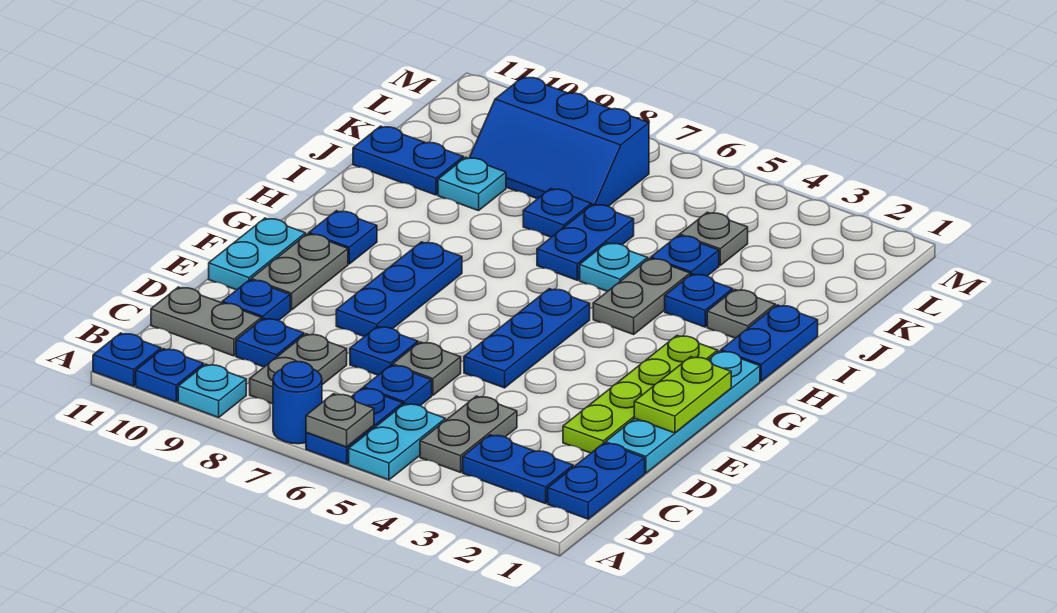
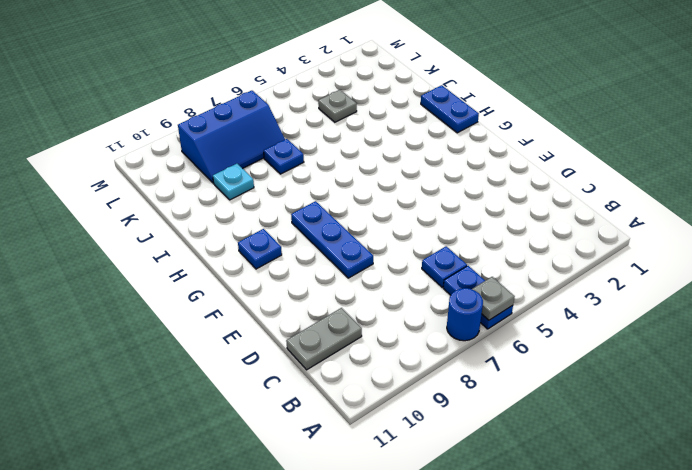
none -> cyan 1x2 plate [349,404,445,480]
none -> cyan 1x1 plate [178,364,246,417]
none -> blue 1x1 plate [136,349,204,402]
none -> blue 1x1 plate [93,333,161,386]

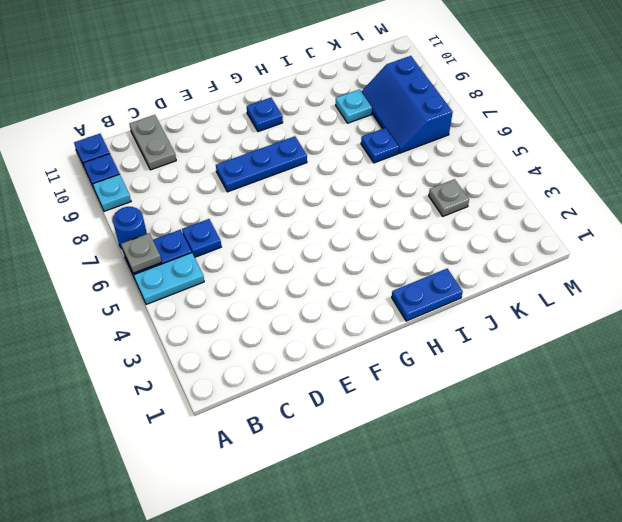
none -> blue 1x2 plate [548,443,645,519]
none -> blue 1x2 plate [463,435,573,504]
none -> grey 1x2 plate [420,396,517,472]
none -> grey 1x2 plate [250,334,347,404]

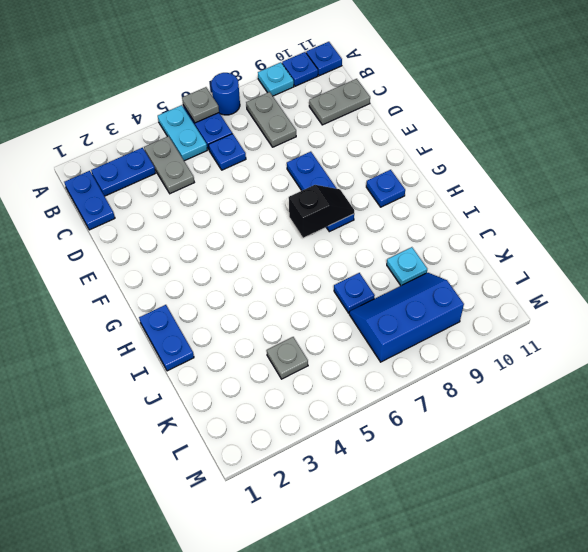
black 1x2 slope [289,185,354,238] -> none
none -> blue 1x1 plate [236,318,304,367]
none -> cyan 1x4 plate [605,351,760,473]
none -> lime 1x4 plate [563,336,718,453]
none -> grey 1x1 plate [393,342,461,395]

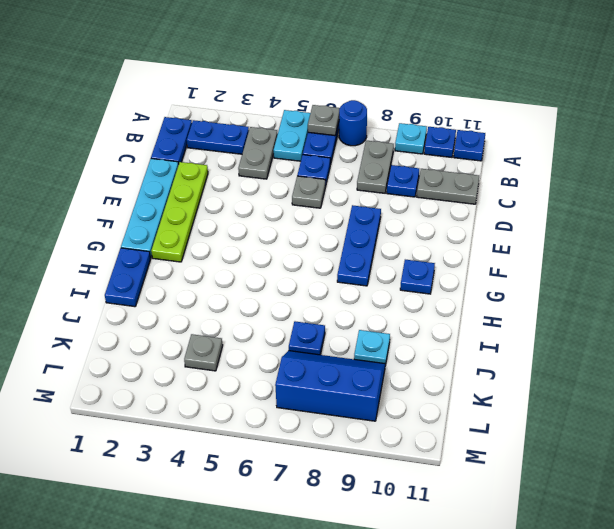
none -> blue 1x1 plate [350,326,418,375]
none -> blue 1x1 plate [222,280,290,320]
none -> blue 1x3 plate [464,289,590,388]
none -> grey 1x2 plate [251,234,348,310]

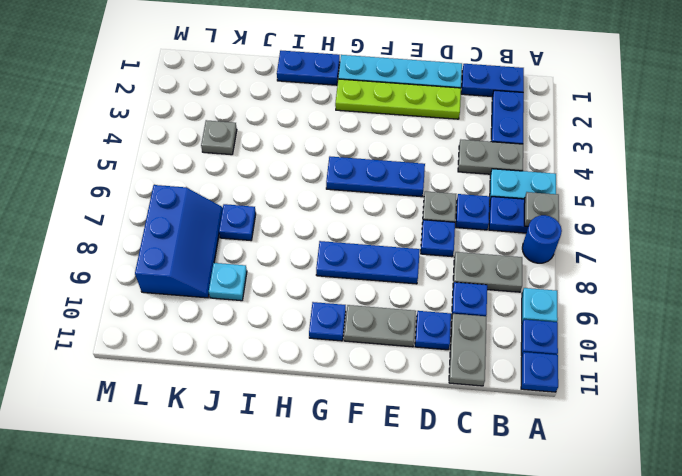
none -> cyan 1x2 plate [209,218,305,290]
none -> grey 1x2 plate [593,258,690,334]
none -> grey 1x1 plate [707,290,775,338]
none -> blue 1x1 plate [665,274,733,327]

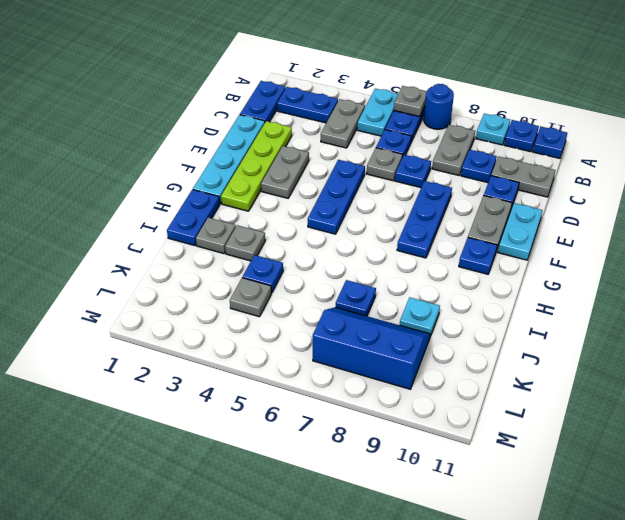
grey 1x2 plate [261,146,309,198] -> grey 1x2 plate moved to [593,258,690,334]
grey 1x1 plate [225,225,265,261] -> blue 1x1 plate [665,274,733,327]
none -> cyan 1x1 plate [580,243,648,292]
none -> blue 1x2 plate [537,204,634,280]
none -> blue 1x2 plate [353,126,464,195]
none -> lime 1x2 plate [634,357,731,433]

